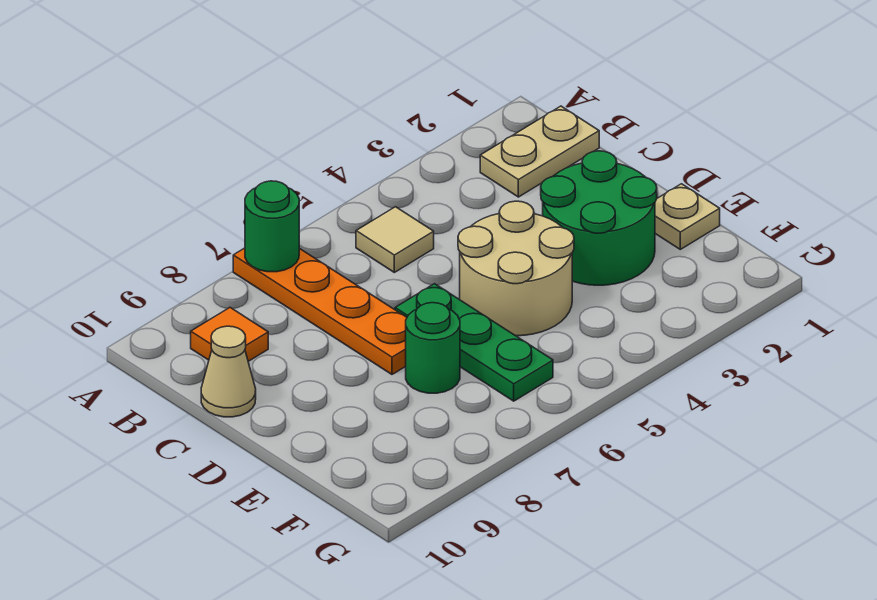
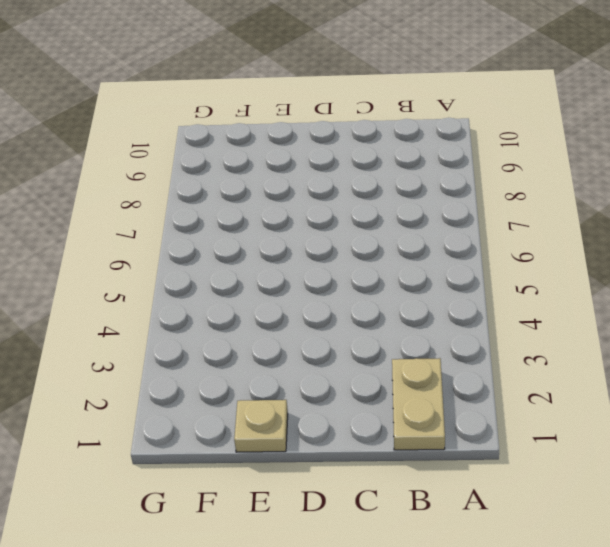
none -> orange 1x4 plate [233,248,407,374]
none -> tan 1x1 tile [356,207,434,272]

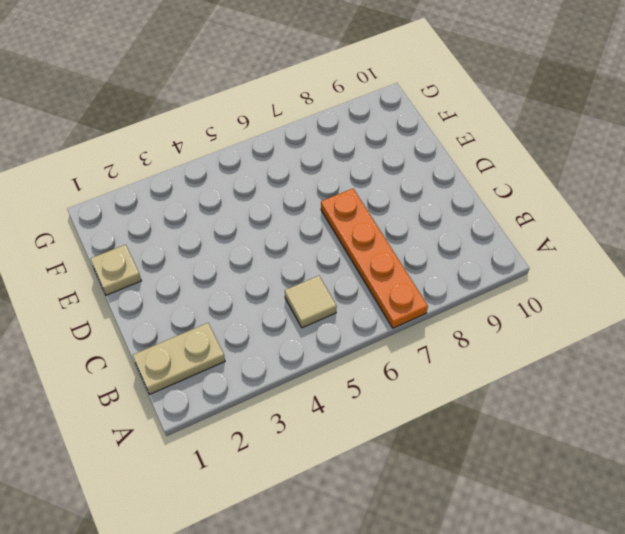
none -> orange 1x1 tile [191,308,268,361]
none -> tan 1x1 cone [201,326,256,417]

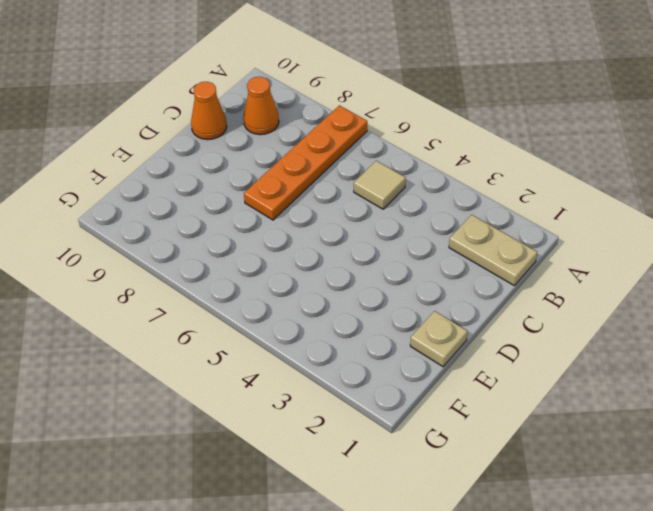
orange 1x1 cone [243,77,279,135] -> orange 1x1 tile [191,308,268,361]
orange 1x1 cone [191,82,227,140] -> tan 1x1 cone [201,326,256,417]
none -> green 2x2 round brick [541,151,657,285]
none -> tan 2x2 round brick [458,201,574,336]

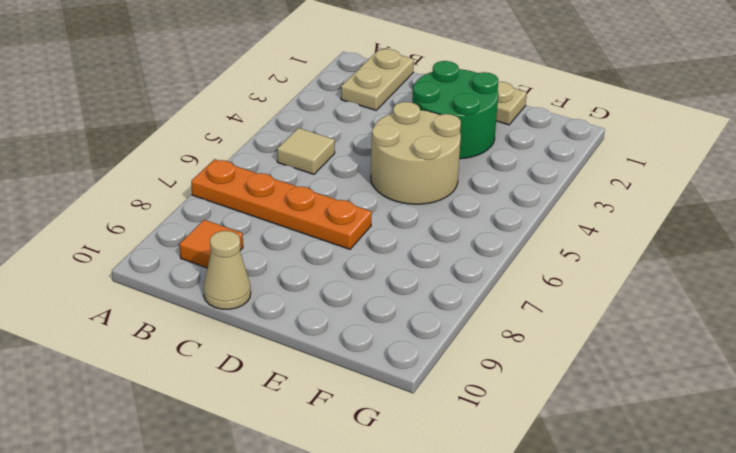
none -> green 1x3 plate [395,284,553,401]
none -> green 1x1 round brick [406,303,460,393]

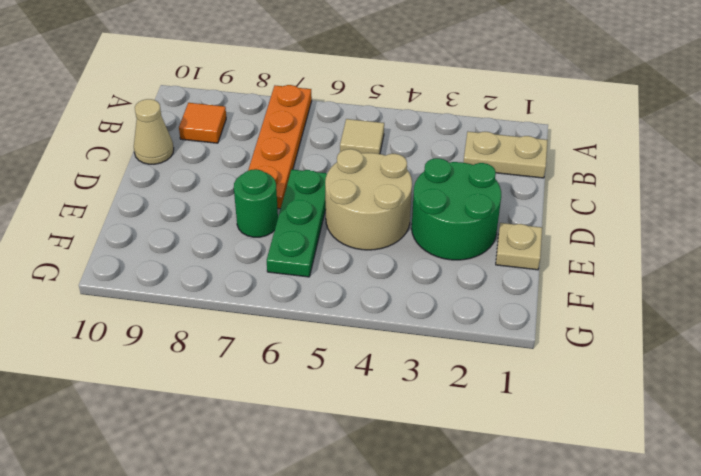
none -> green 1x1 round brick [245,181,299,272]

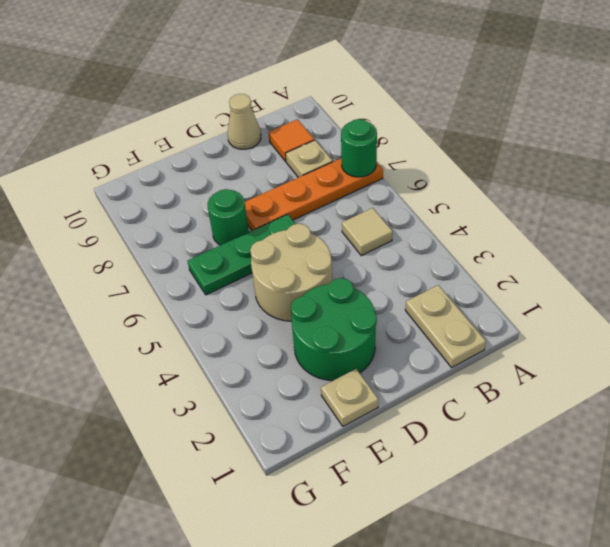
tan 1x1 plate [286,140,333,177] -> none

